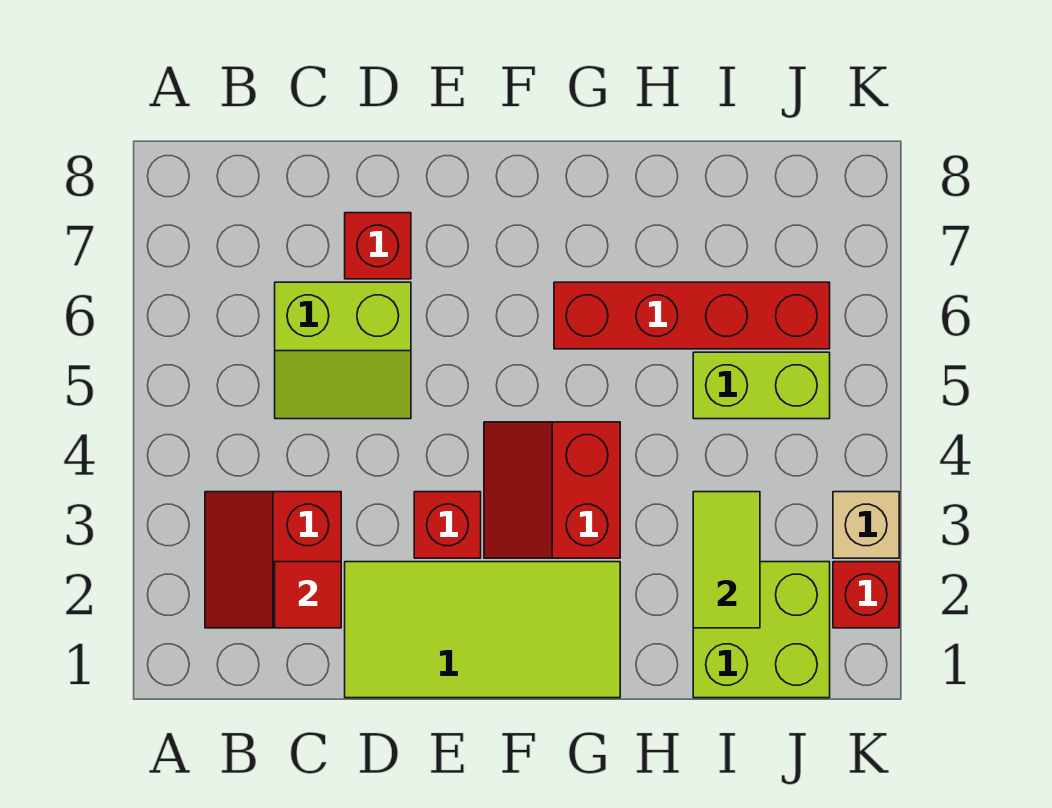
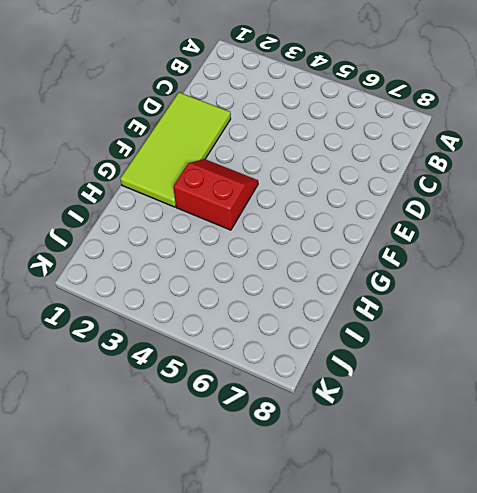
none -> red 2x2 slope [205,492,341,628]
none -> lime 2x2 slope [275,282,411,419]
none -> red 1x1 brick [345,213,411,279]

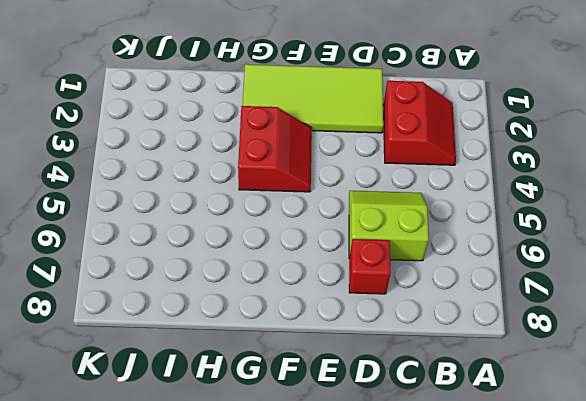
none -> red 1x1 brick [414,492,481,558]
none -> red 1x4 brick [554,282,830,349]
none -> lime 2x2 brick [693,562,830,698]

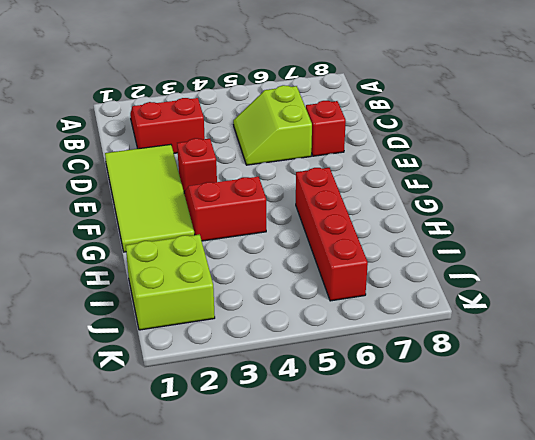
none -> lime 1x2 brick [693,352,830,419]
none -> red 1x1 brick [833,562,899,628]
none -> tan 1x1 brick [833,492,899,558]

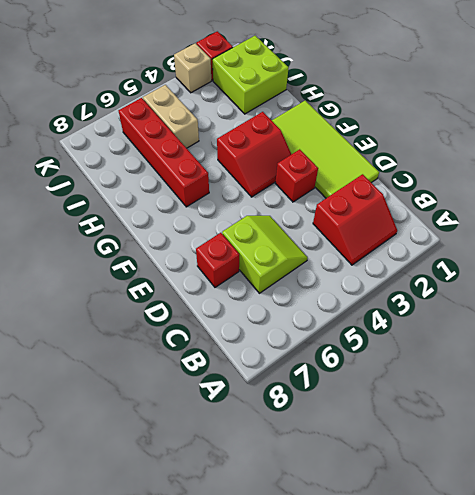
tan 1x2 brick [143,85,199,148] -> lime 1x2 brick [693,352,830,419]
none -> red 1x1 tile [275,562,341,628]
none -> lime 1x2 tile [693,492,760,628]

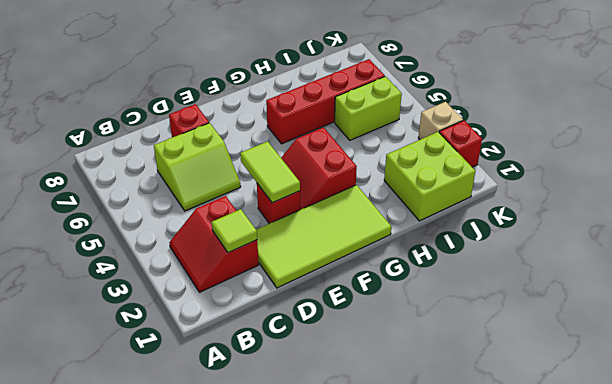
lime 1x1 tile [212,209,257,253] -> red 1x1 tile [275,562,341,628]
lime 1x2 tile [240,141,300,203] -> lime 1x2 tile moved to [693,492,760,628]

